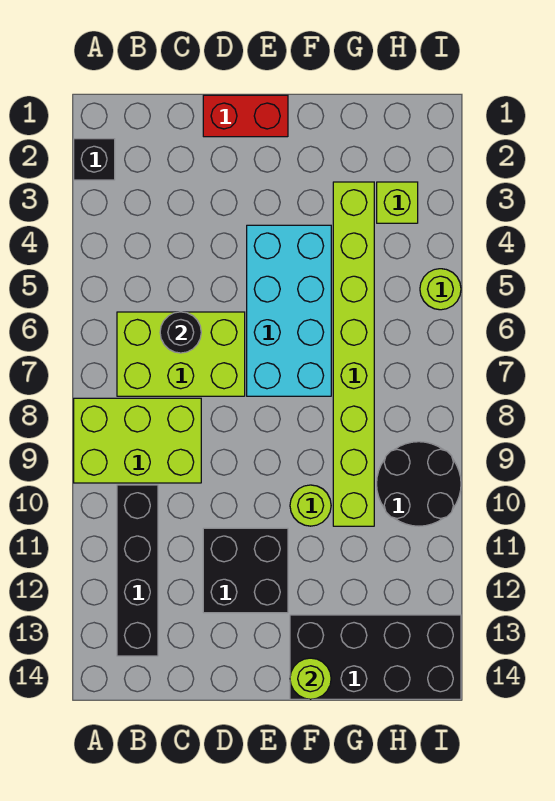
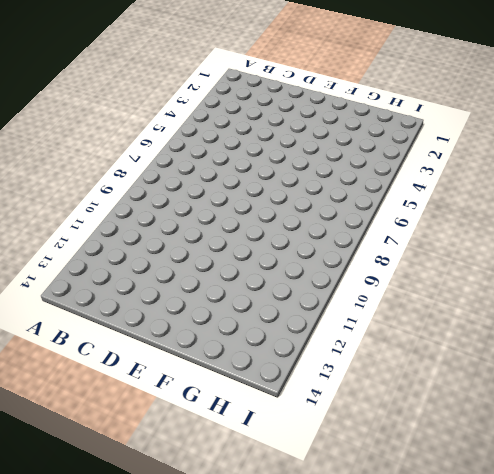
none -> black 1x1 brick [74,139,115,180]
none -> lime 2x3 brick [74,398,201,483]
none -> lime 2x3 brick [117,312,245,396]

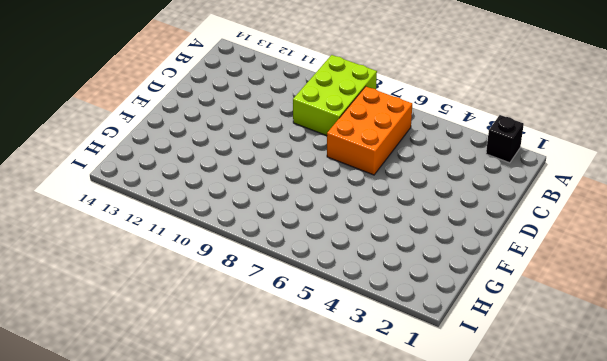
orange 2x3 brick [327,87,412,175] -> lime 2x3 brick [117,312,245,396]
none -> black 1x4 brick [117,485,158,656]
none -> red 1x2 brick [203,95,288,137]
none -> black 2x2 brick [203,528,288,613]

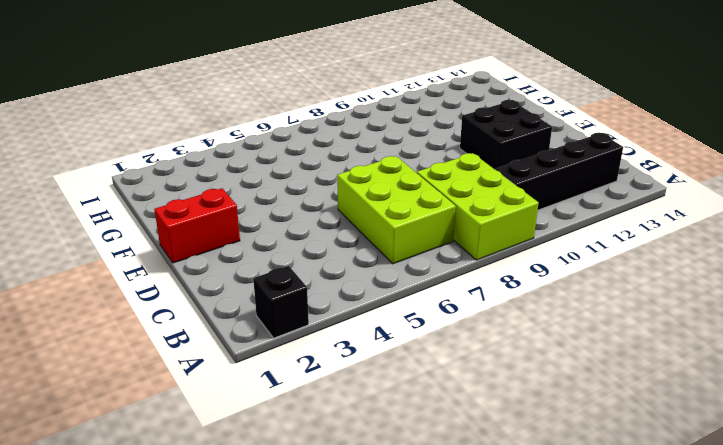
red 1x2 brick [154,188,240,263] -> red 1x2 brick turned to [203,95,288,137]
none -> cyan 2x4 brick [247,225,331,396]
none -> lime 1x1 round brick [290,485,331,526]
none -> black 2x4 brick [290,615,461,699]

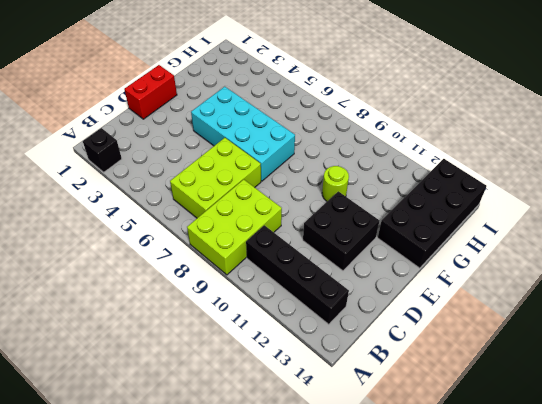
none -> lime 1x8 brick [333,182,374,526]
none -> lime 1x1 brick [377,182,418,223]
none -> black 2x2 round brick [377,442,461,526]

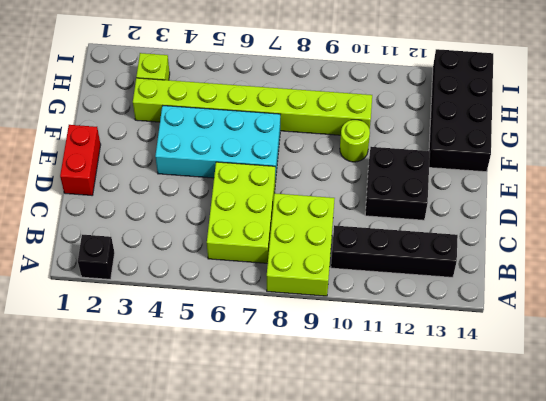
none -> black 2x2 round brick [377,442,461,526]
none -> lime 1x1 round brick [420,269,461,310]
none -> black 1x1 round brick [160,312,201,353]

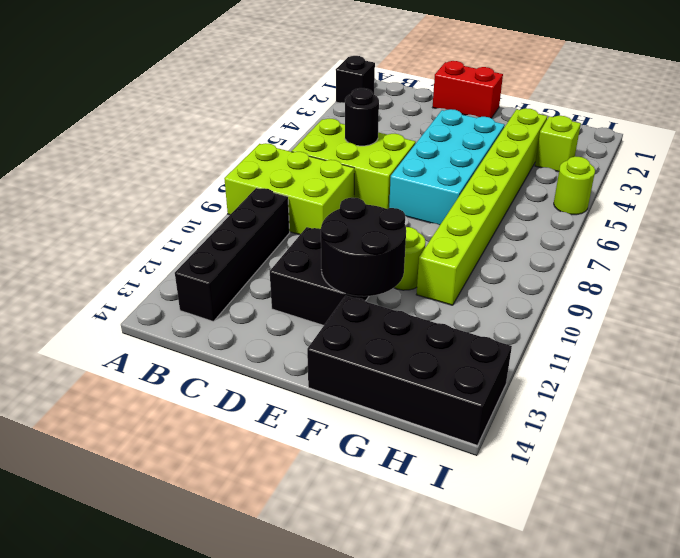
black 2x2 round brick [321,197,406,296] -> black 2x2 round brick moved to [377,442,461,526]
none -> lime 1x1 round brick [290,658,331,699]

